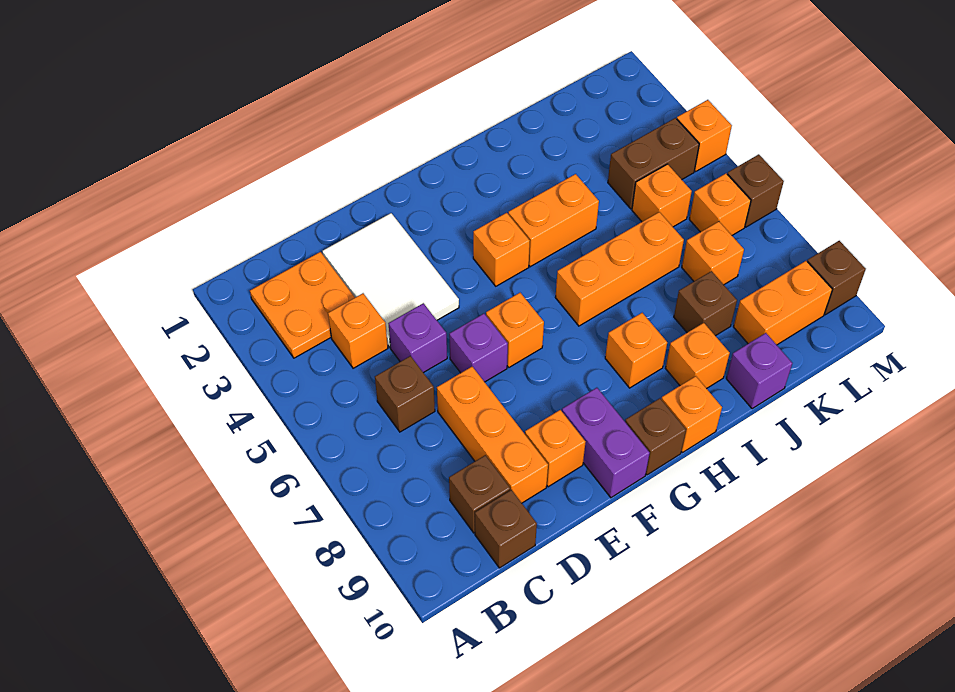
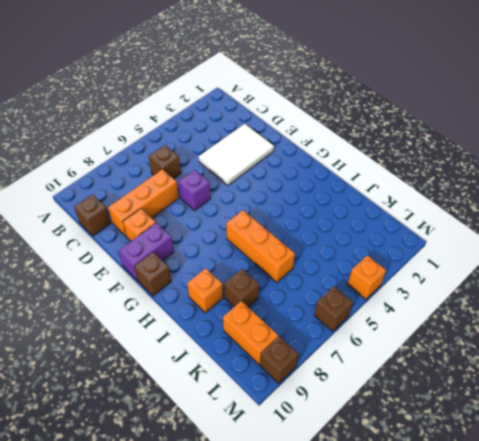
none -> orange 2x2 plate [250,252,355,358]
none -> orange 1x1 brick [328,293,388,368]
none -> brown 1x1 brick [449,455,510,533]

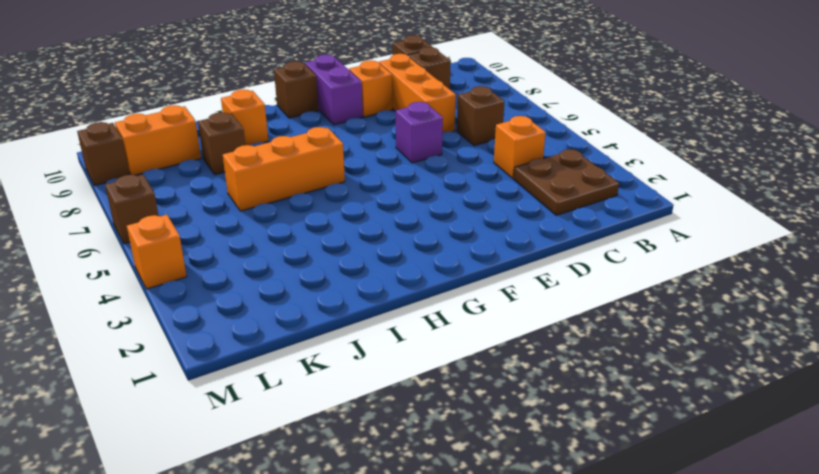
brown 2x2 plate [514,149,619,215] -> orange 2x2 plate [250,252,355,358]
none -> white 2x3 tile [322,213,459,347]
none -> purple 1x1 brick [388,303,447,373]
none -> orange 1x1 brick [486,293,544,367]

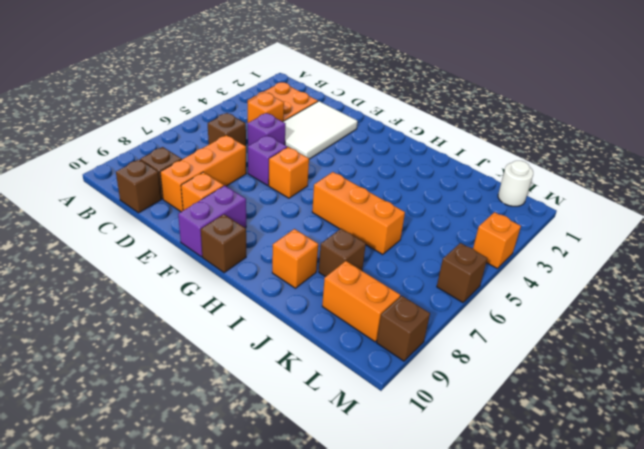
white 1x1 round brick [498,161,533,206] -> none
none -> orange 1x1 brick [473,213,530,286]
none -> orange 1x2 brick [508,174,599,267]
none -> orange 1x1 brick [605,313,667,388]

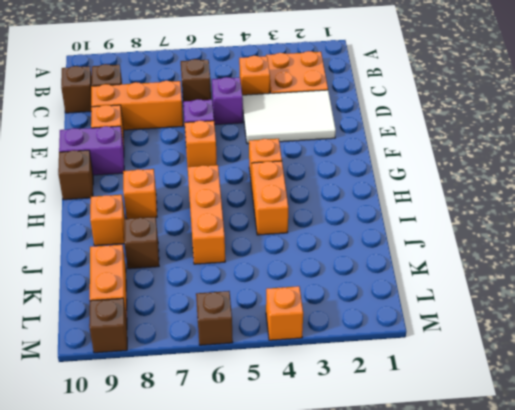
none -> orange 1x1 brick [661,376,722,452]
none -> purple 1x1 brick [726,333,792,409]
none -> brown 1x2 brick [608,118,699,209]

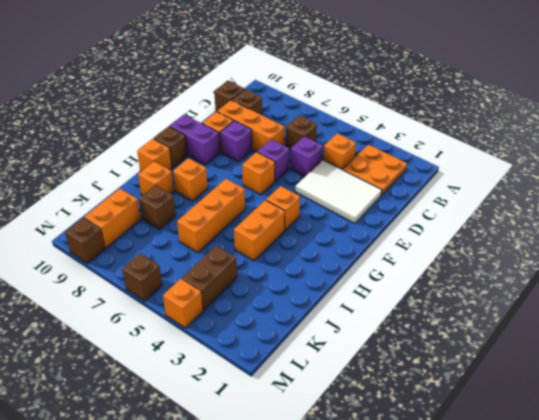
purple 1x1 brick [220,121,252,161] -> purple 1x1 brick moved to [726,333,792,409]
none -> orange 1x1 brick [632,164,692,227]
none -> orange 1x1 brick [682,222,744,285]
none -> orange 1x1 brick [689,173,751,235]

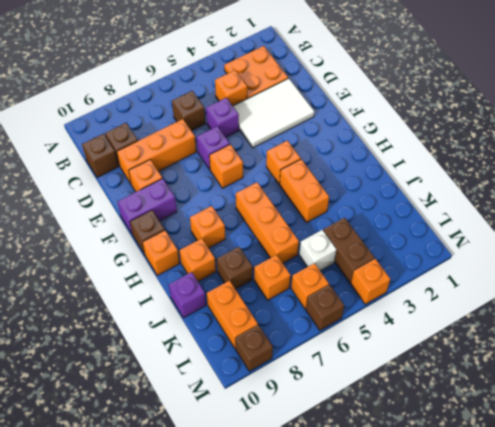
white 1x1 brick [299,230,337,271] -> orange 1x1 brick [632,164,692,227]

